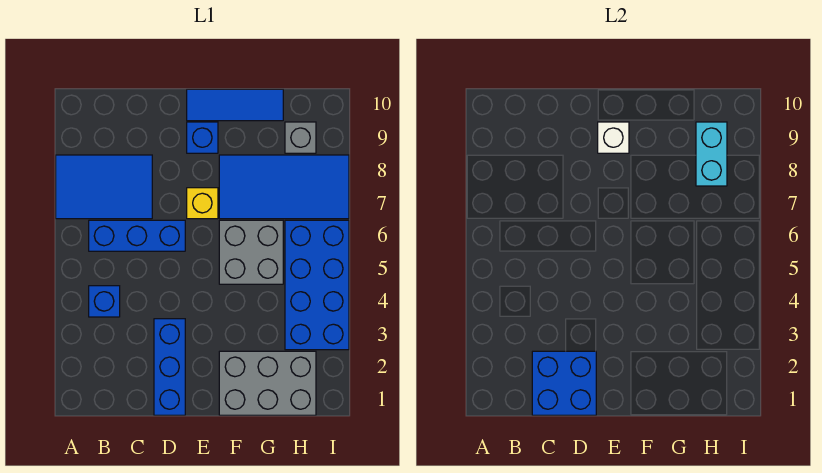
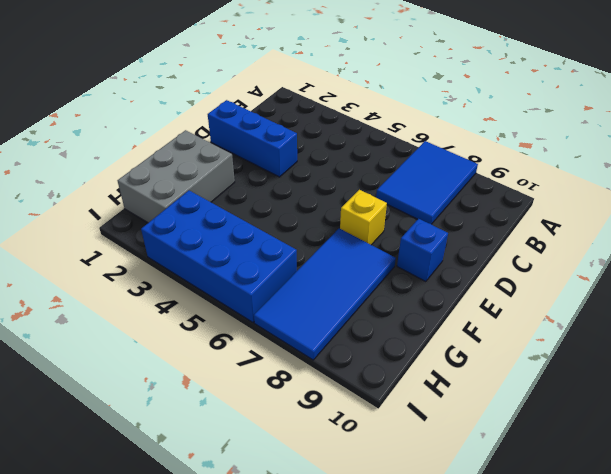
none -> blue 1x1 brick [89,286,120,317]
none -> blue 1x3 brick [89,220,185,251]
none -> blue 1x3 tile [187,89,283,121]

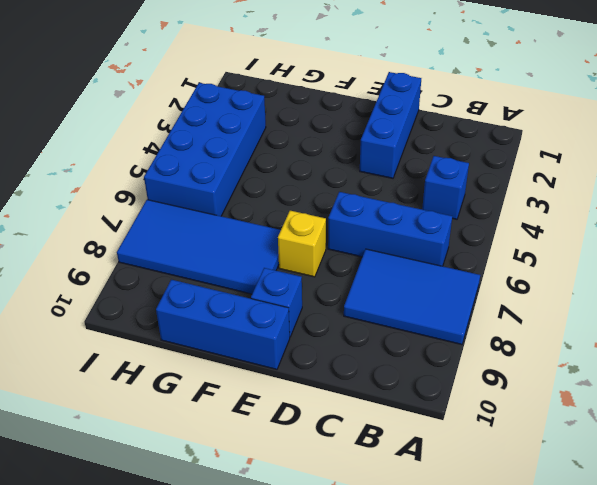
blue 1x3 brick [156,280,290,369] -> blue 1x3 tile [187,89,283,121]
none -> grey 2x3 brick [219,351,316,415]
none -> grey 2x2 brick [219,220,283,284]
none -> grey 1x1 brick [285,122,316,153]

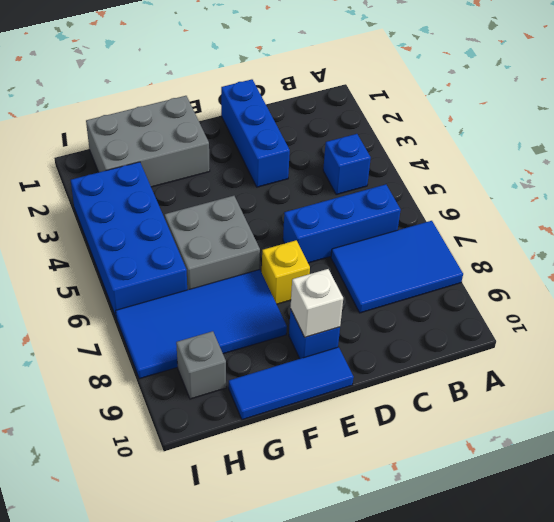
none -> blue 2x2 brick [532,351,596,415]
none -> cyan 1x2 brick [696,122,727,186]

